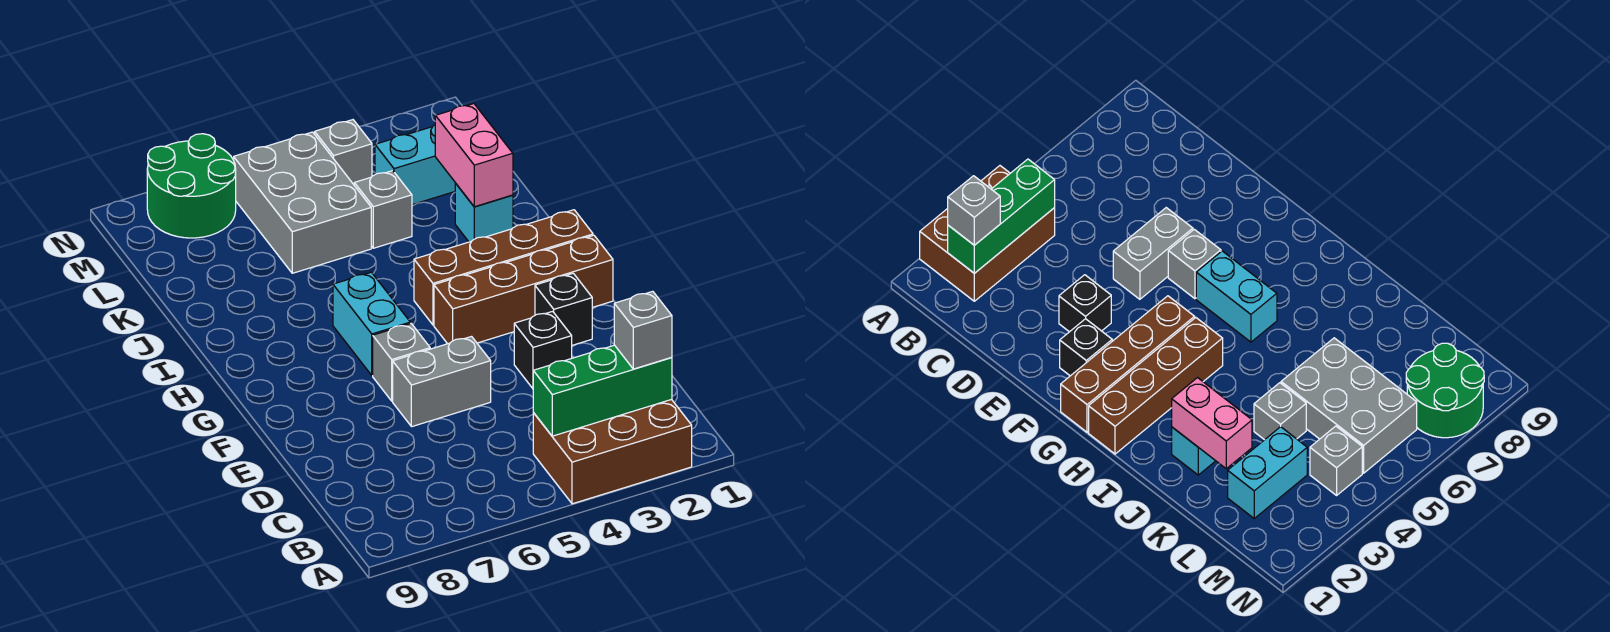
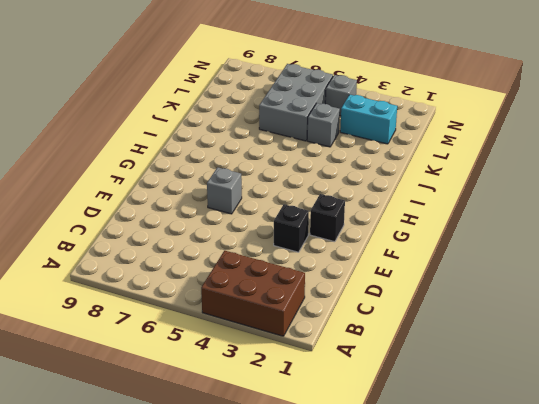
none -> grey 1x2 brick [393,337,491,427]
none -> brown 1x4 brick [434,235,613,344]
none -> cyan 1x2 brick [333,272,410,375]

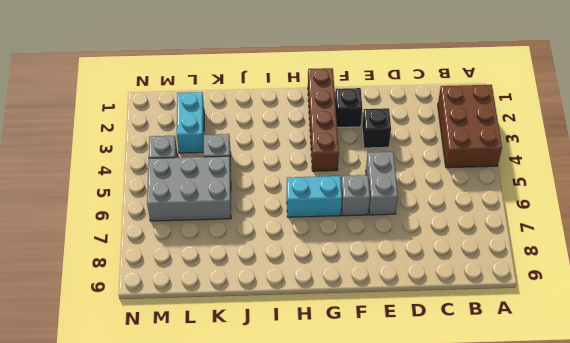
none -> brown 1x4 brick [414,210,593,325]
none -> cyan 1x1 brick [455,183,513,242]
none -> green 2x2 round brick [147,134,236,238]

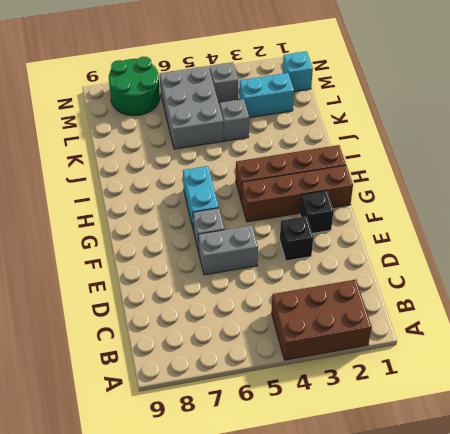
cyan 1x1 brick [283,51,313,92] -> cyan 1x1 brick moved to [455,183,513,242]
none -> green 1x3 brick [533,345,672,436]
none -> pink 1x2 brick [435,104,513,207]
none -> grey 1x1 brick [614,291,672,369]

